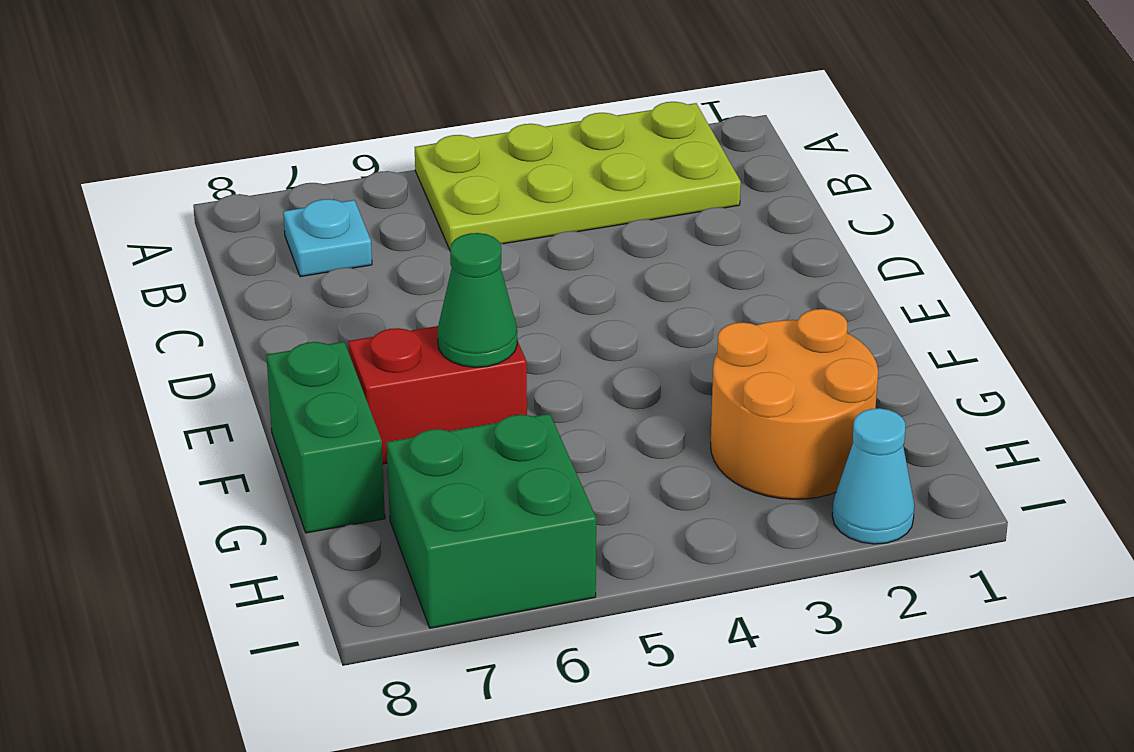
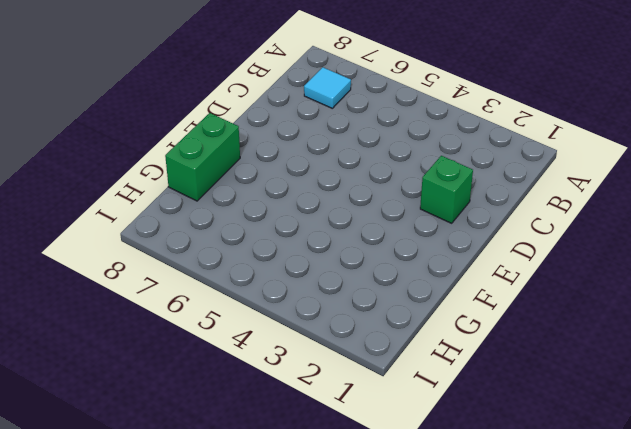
cyan 1x1 tile [304,67,351,108] -> cyan 1x1 plate [283,199,372,277]
green 1x1 brick [420,156,473,223] -> none
none -> lime 2x4 plate [415,102,741,250]
none -> red 1x2 brick [348,326,527,464]

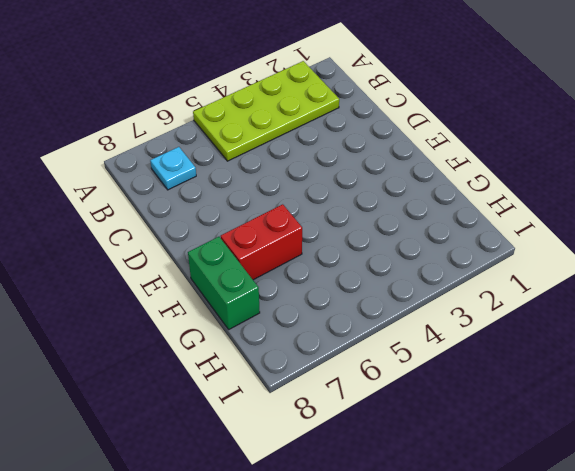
none -> orange 2x2 round brick [711,309,878,499]
none -> green 2x2 brick [387,414,596,628]

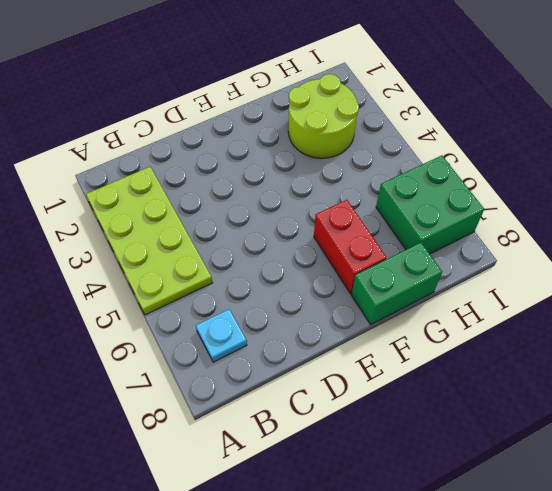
lime 2x2 round brick [288,74,359,158] -> orange 2x2 round brick [711,309,878,499]
none -> cyan 1x1 cone [832,408,915,544]
none -> green 1x1 cone [438,233,517,367]

